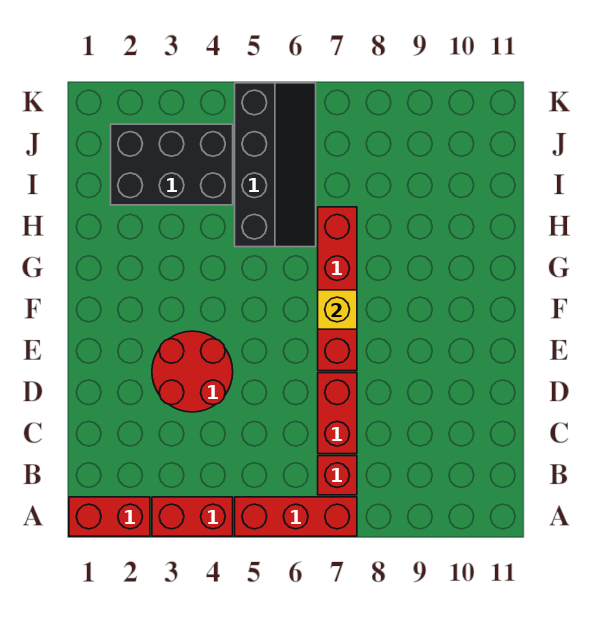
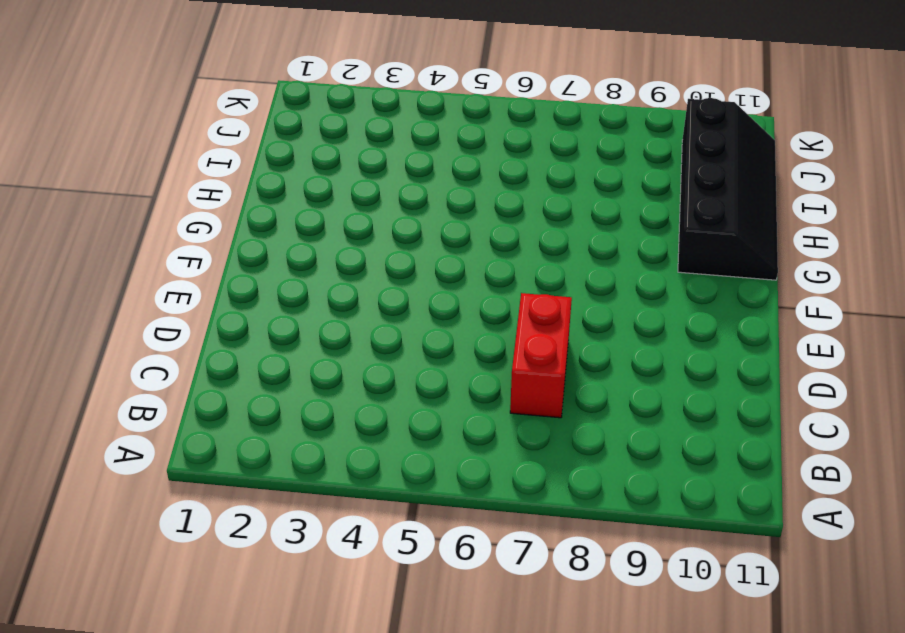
black 2x4 slope [678,98,778,280] -> black 2x4 slope moved to [235,83,316,247]
none -> red 1x2 brick [69,497,150,536]
none -> red 1x2 brick [152,497,233,536]

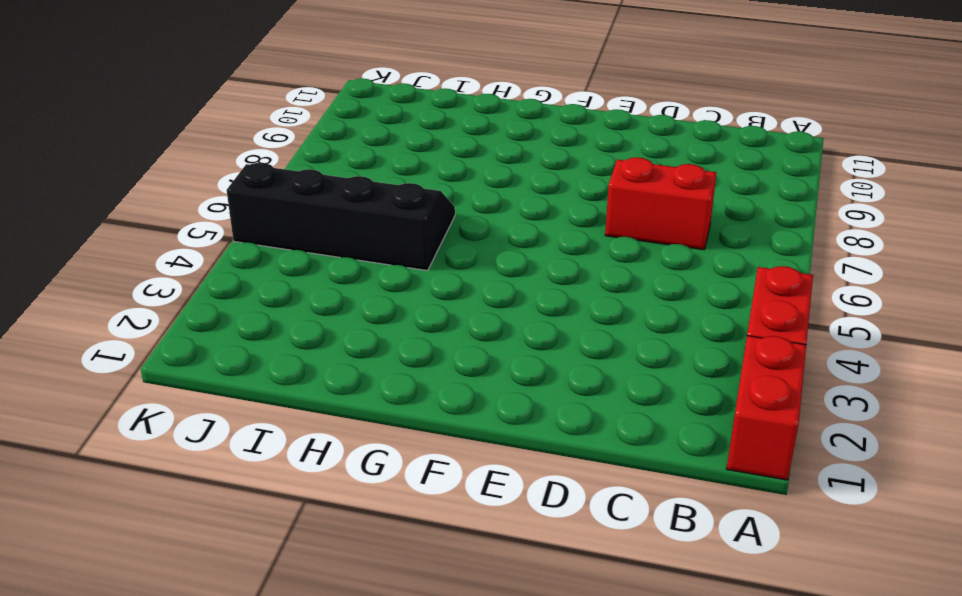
none -> red 1x3 brick [235,497,357,536]
none -> red 1x1 brick [318,456,357,495]

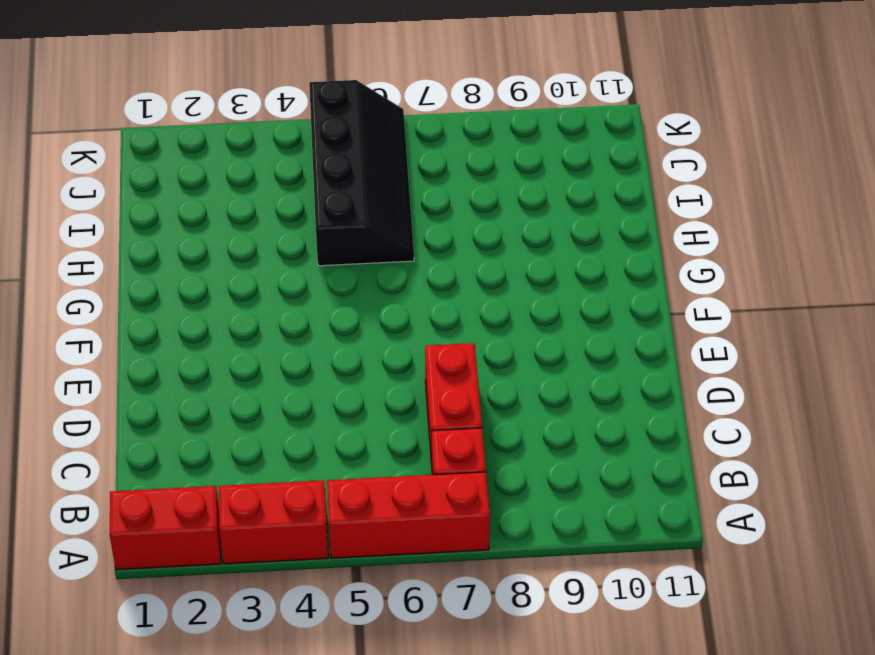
none -> red 2x2 round brick [152,331,233,412]
none -> red 1x4 brick [318,207,357,371]

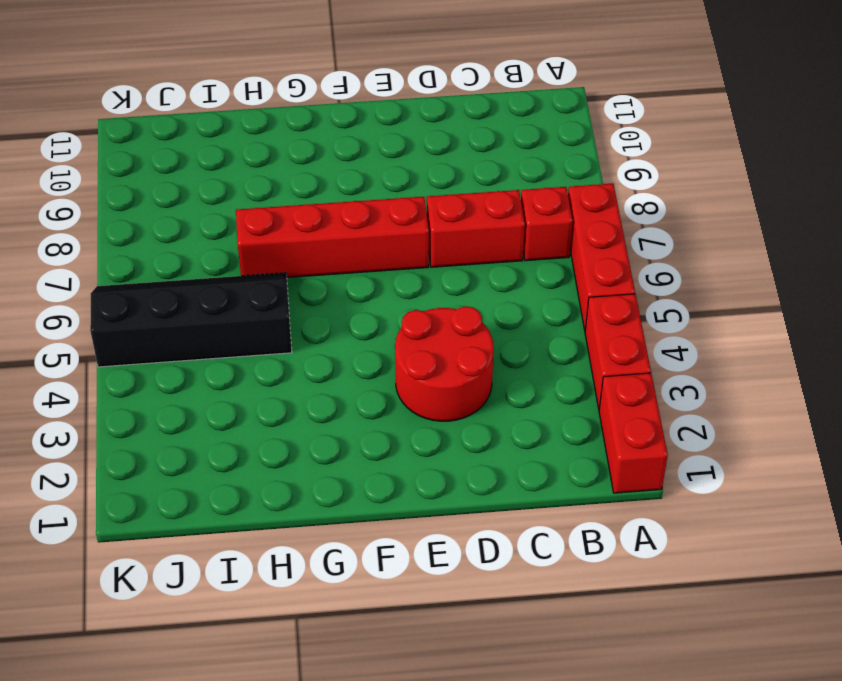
none -> black 2x3 brick [111,124,233,205]
none -> yellow 1x1 brick [318,290,357,329]

